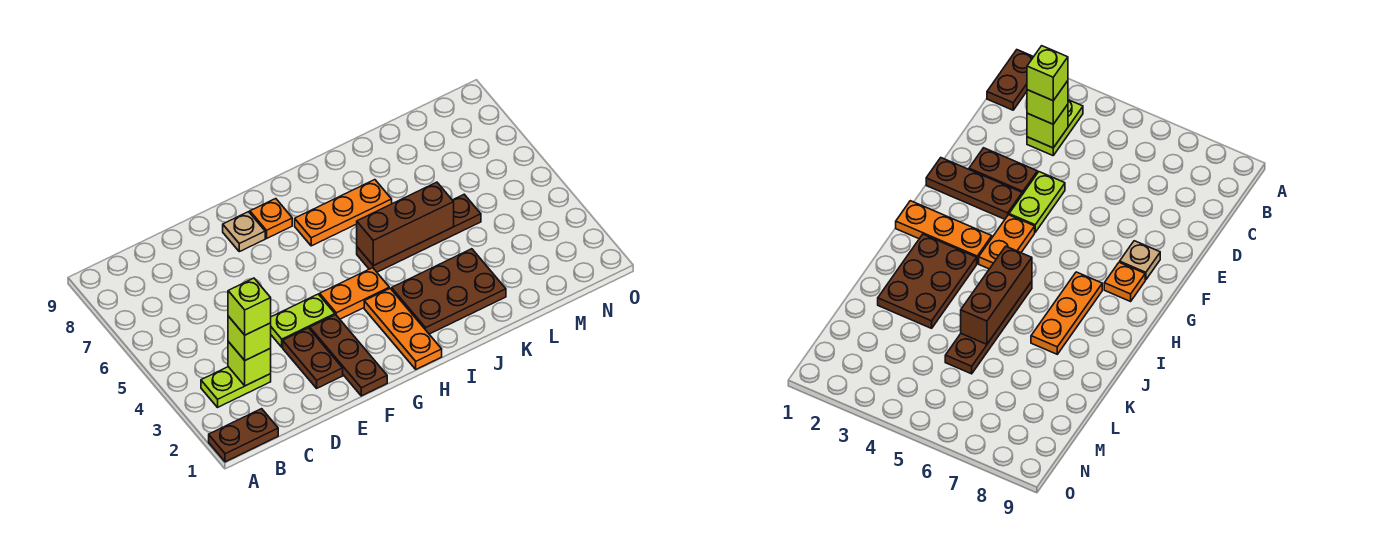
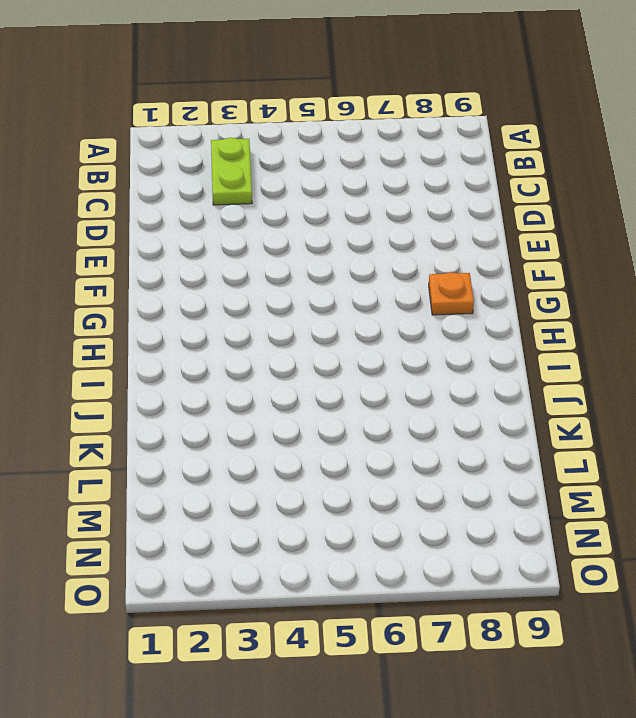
none -> brown 1x2 plate [209,409,278,462]
none -> brown 1x2 plate [283,328,343,388]
none -> lime 1x2 plate [271,294,335,347]

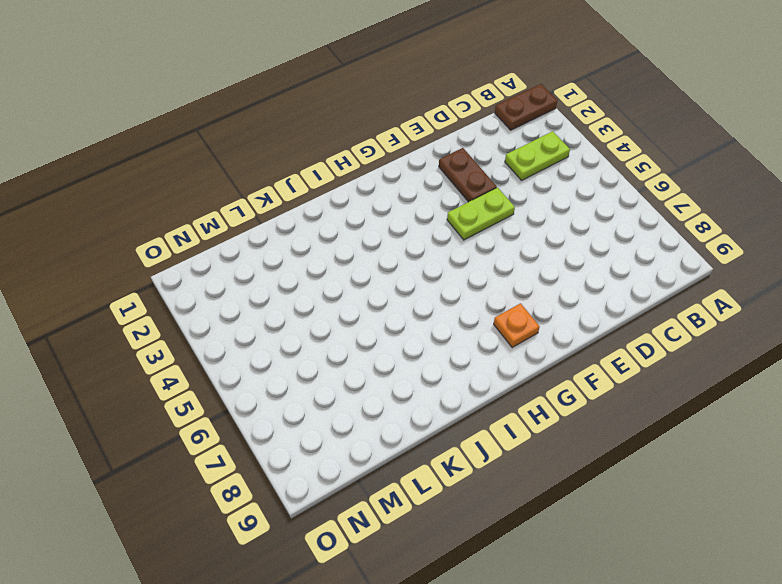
none -> brown 1x3 plate [310,315,387,396]
none -> tan 1x1 plate [223,212,265,252]
none -> orange 1x2 plate [320,268,389,319]

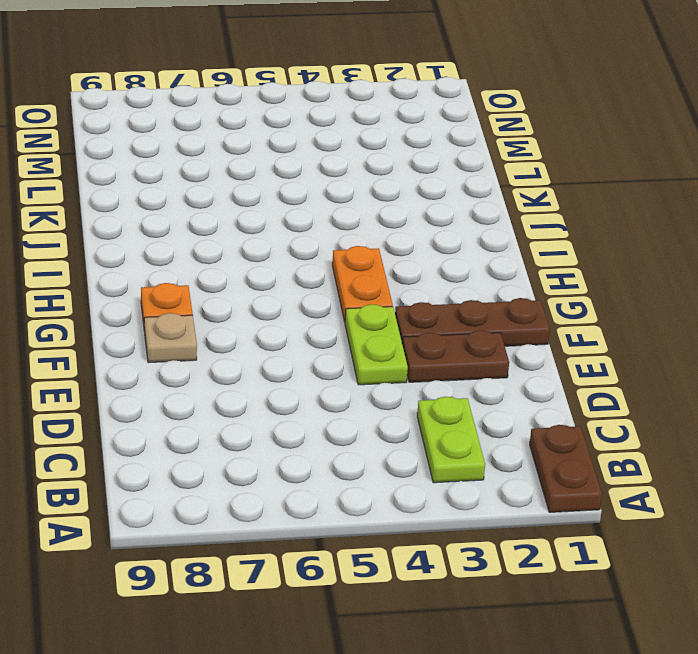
none -> orange 1x3 plate [364,288,442,369]
none -> orange 1x3 plate [295,180,392,246]
none -> brown 2x3 plate [392,249,506,334]

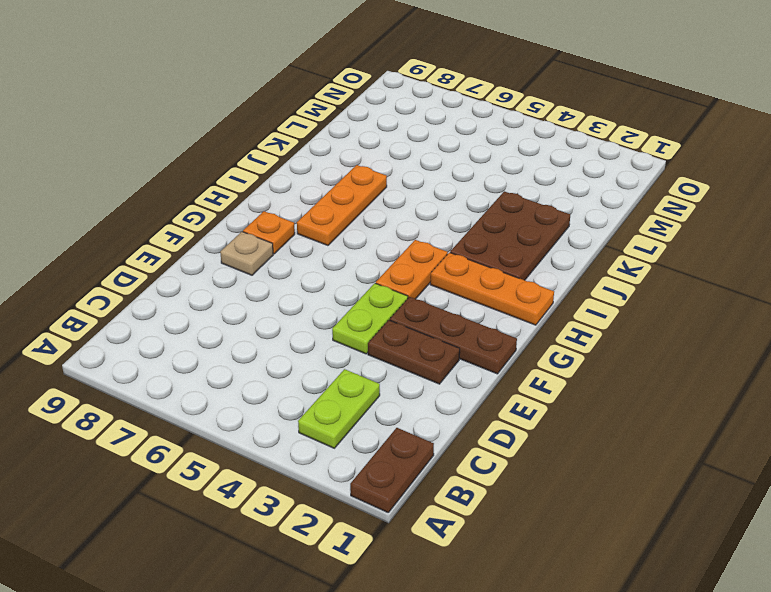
none -> brown 1x4 plate [357,195,481,272]
none -> lime 1x1 brick [228,342,271,386]
none -> brown 1x3 brick [357,182,454,266]

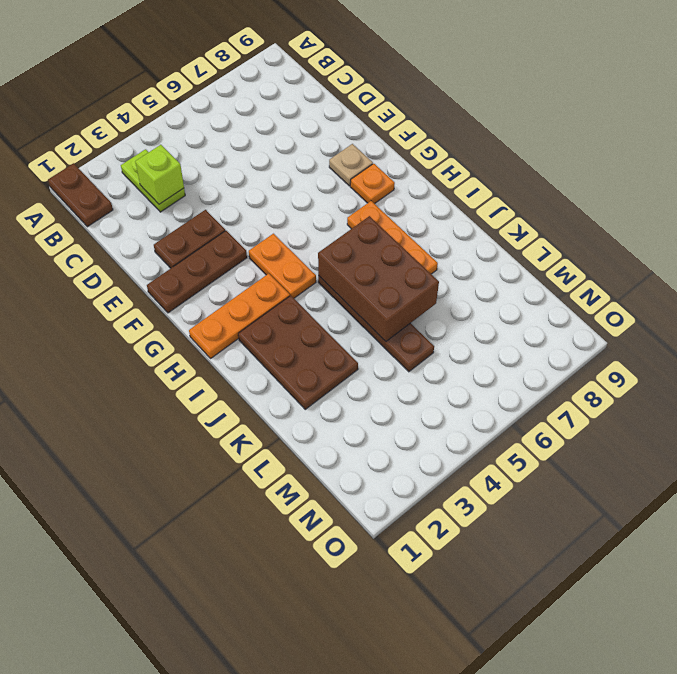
brown 2x3 brick [318,216,439,341] -> brown 1x3 brick [357,182,454,266]
none -> lime 1x2 plate [271,294,335,347]
none -> lime 1x1 brick [228,316,271,360]
none -> lime 1x1 brick [228,278,271,335]

